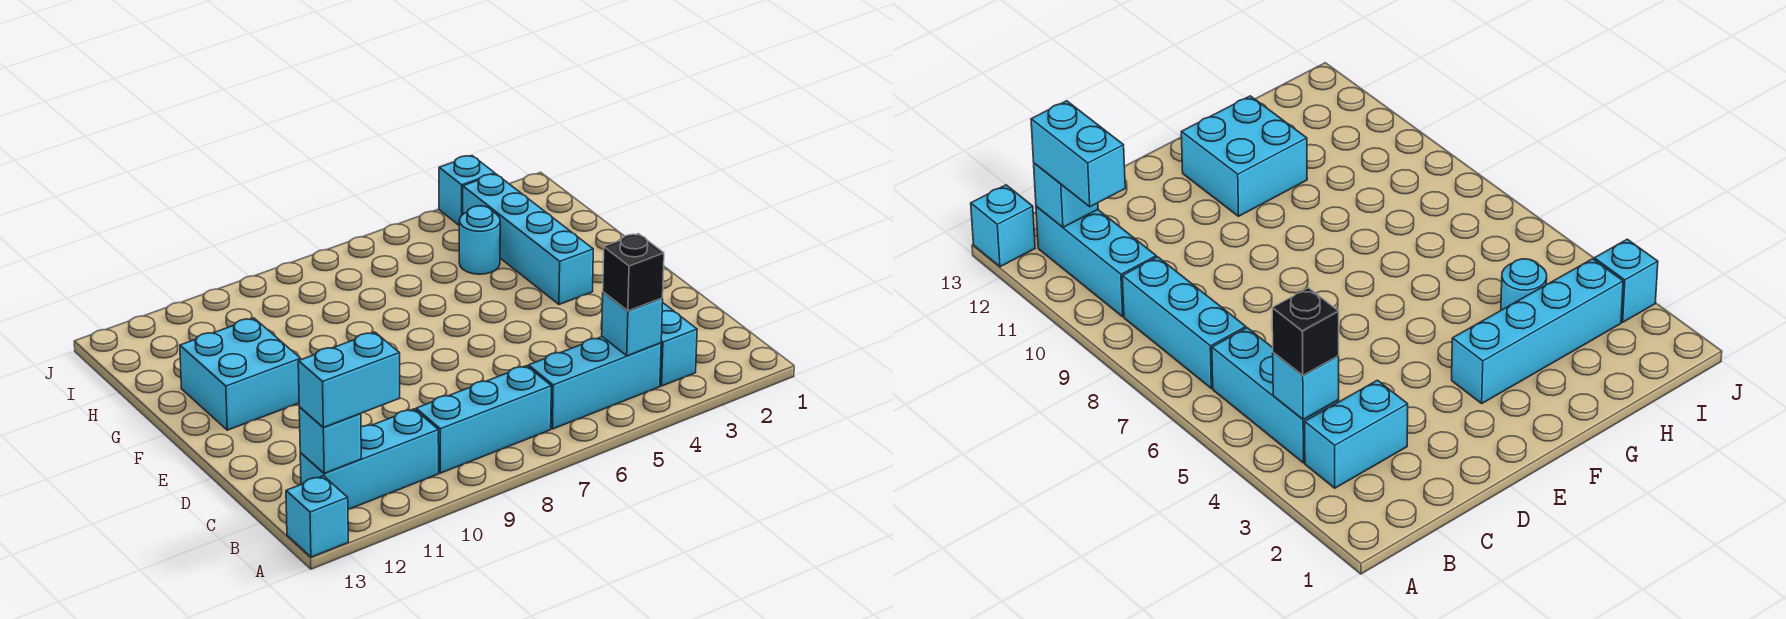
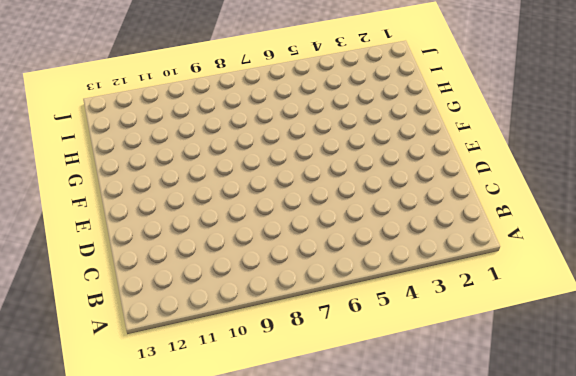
none -> cyan 1x1 brick [286,476,348,557]
none -> cyan 1x2 brick [660,303,697,386]
none -> cyan 1x3 brick [528,337,661,429]

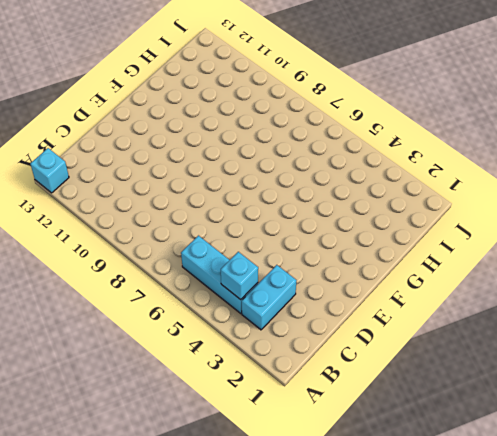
none -> cyan 1x3 brick [416,366,551,473]
none -> cyan 1x3 brick [300,409,439,509]
none -> cyan 1x4 brick [463,174,593,305]

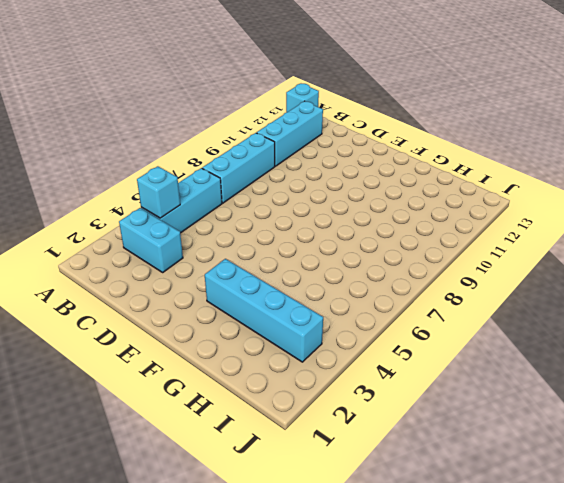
none -> cyan 2x2 brick [180,318,301,430]
none -> cyan 1x1 round brick [459,206,500,274]
none -> cyan 1x1 brick [439,156,495,225]

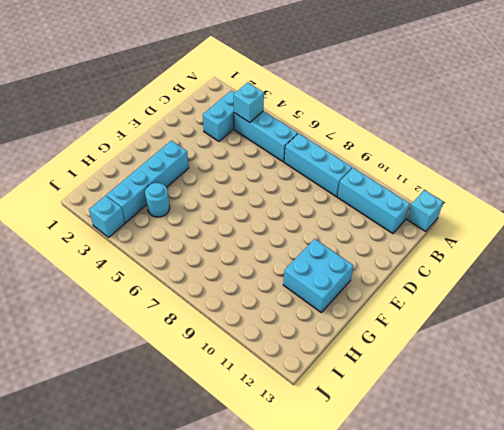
none -> cyan 1x1 brick [299,407,361,473]
none -> black 1x1 brick [603,234,664,311]
none -> cyan 1x2 brick [298,332,400,428]

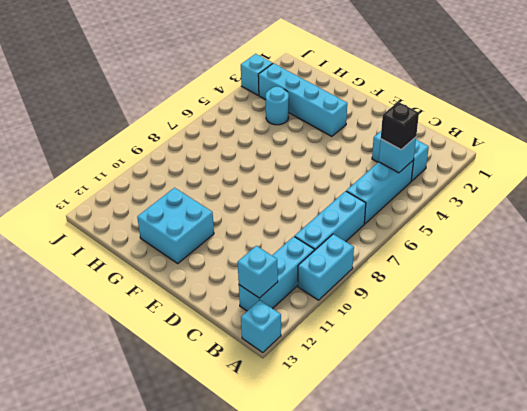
cyan 1x2 brick [298,234,354,300] -> cyan 1x2 brick moved to [298,332,400,428]

